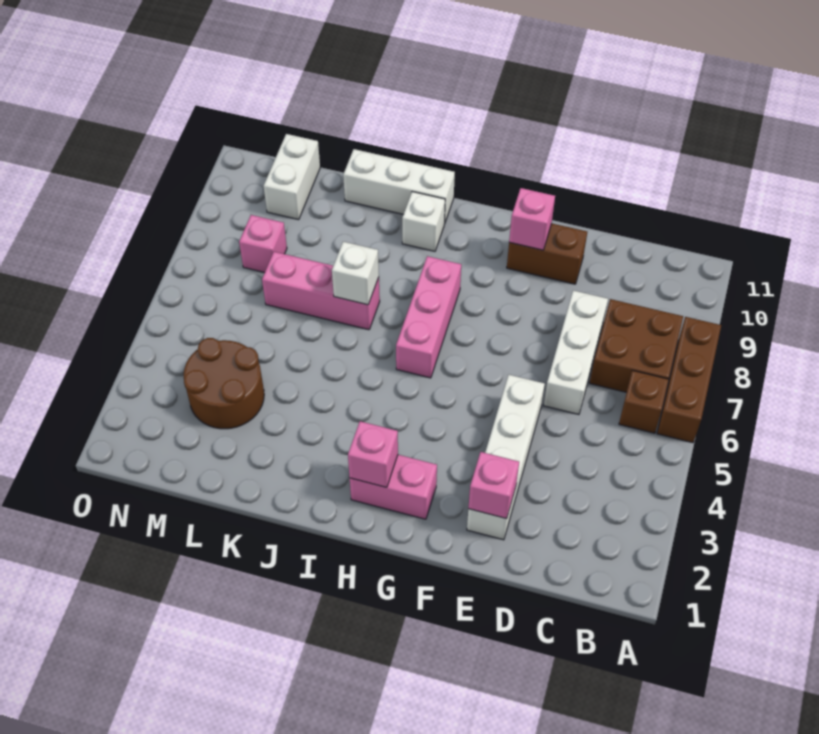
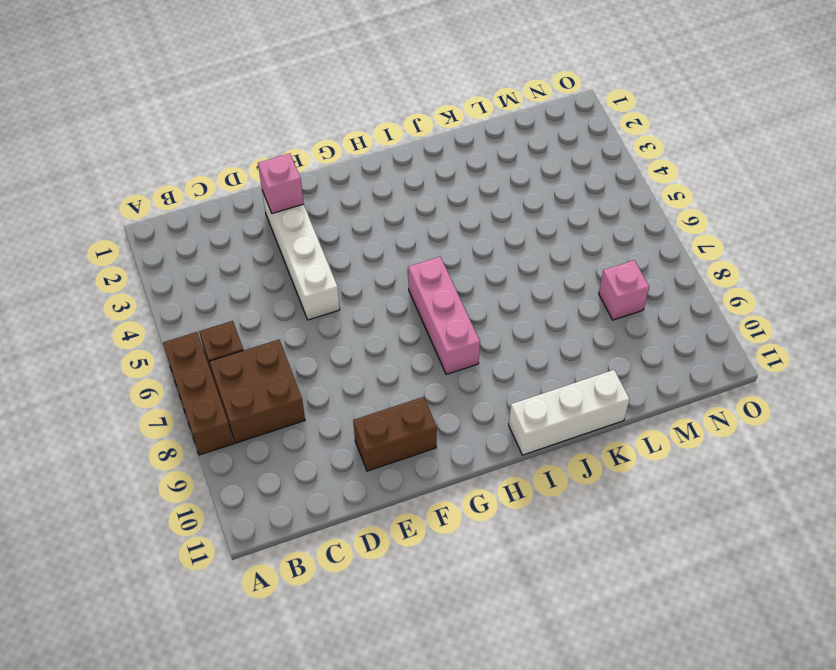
none -> white 1x3 brick [544,290,608,414]
none -> pink 1x2 brick [350,455,437,519]
none -> white 1x1 brick [402,192,445,251]

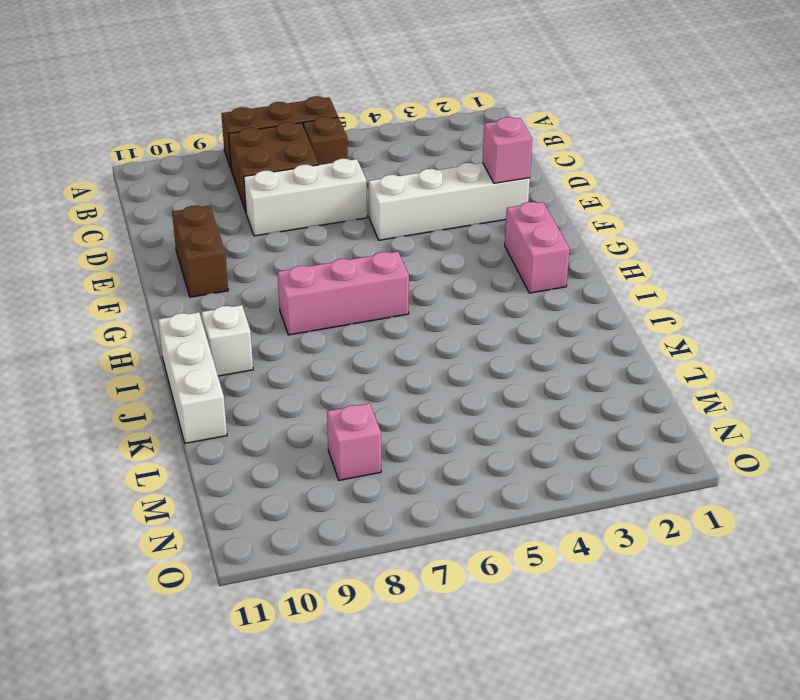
none -> pink 1x3 brick [262,252,380,330]
none -> brown 2x2 round brick [184,338,264,429]
none -> white 1x2 brick [263,134,320,220]

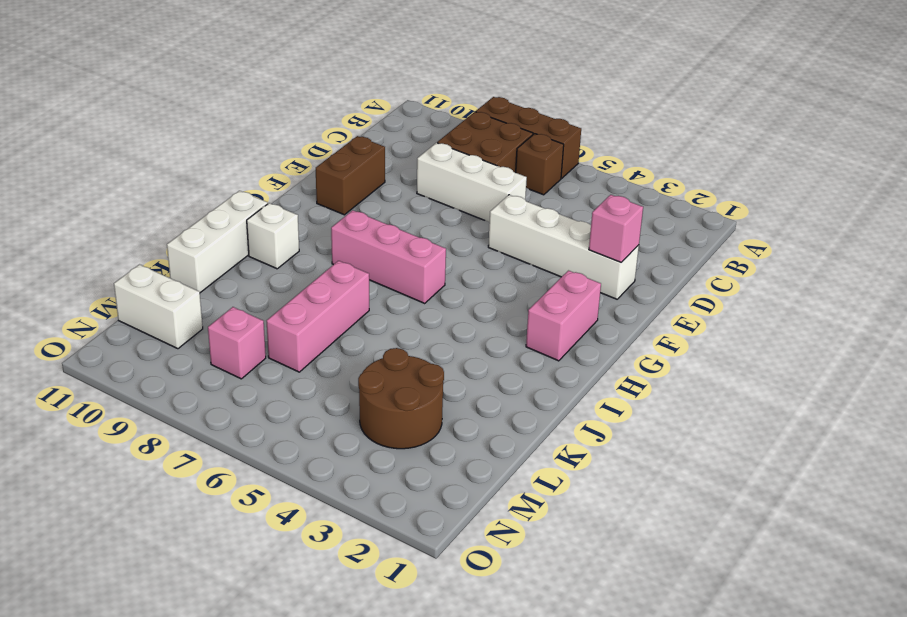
none -> pink 1x1 brick [509,188,555,250]
none -> pink 1x1 brick [348,421,398,487]
none -> white 1x1 brick [332,242,379,305]

